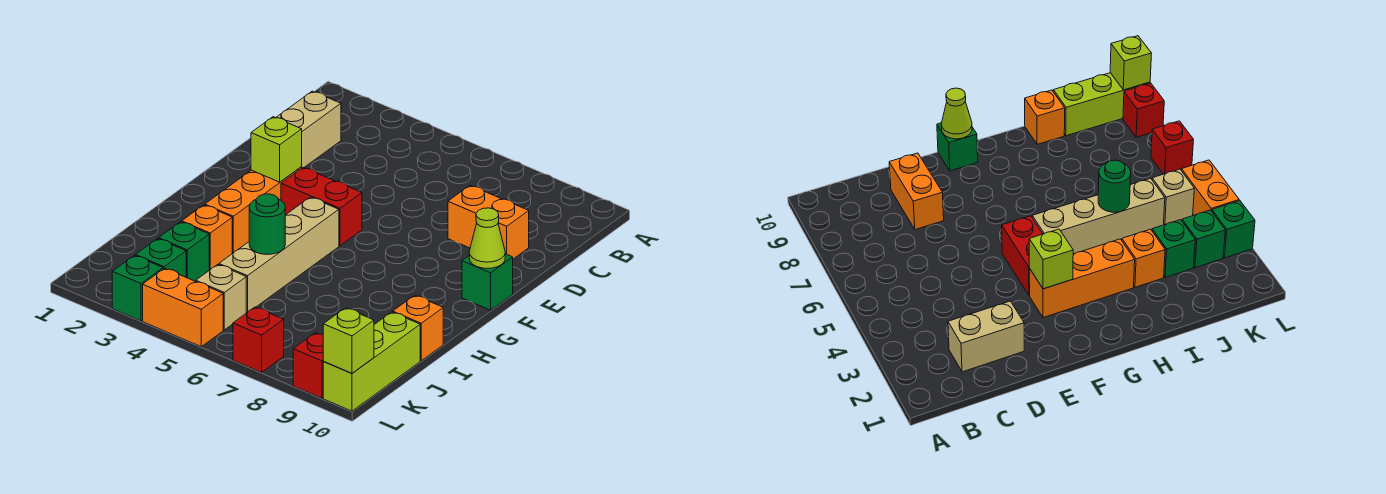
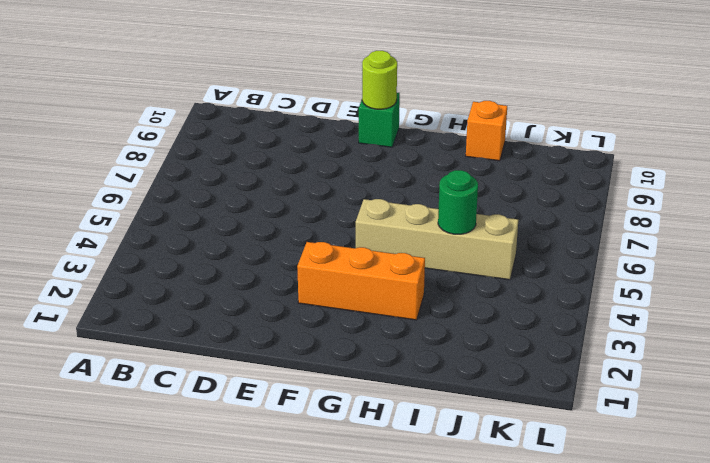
lime 1x1 round brick [362,51,397,109] -> lime 1x1 cone [469,208,505,268]
none -> tan 1x2 brick [276,91,341,168]
none -> orange 1x2 brick [448,186,529,259]
none -> red 1x2 brick [281,167,362,246]

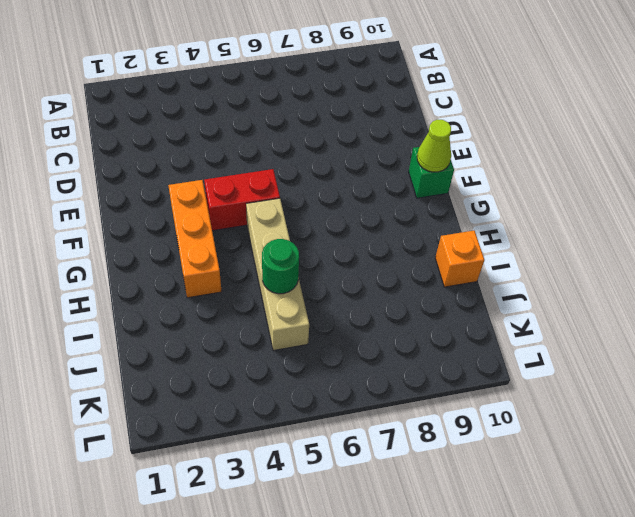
none -> tan 1x2 brick [276,91,341,168]
none -> orange 1x2 brick [448,186,529,259]
none -> orange 1x1 brick [182,205,232,270]

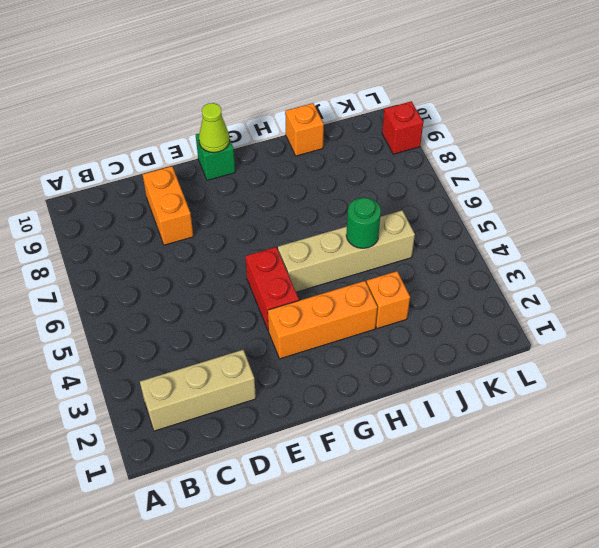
tan 1x3 brick [140,350,256,431] -> tan 1x2 brick [276,91,341,168]
none -> green 1x1 brick [159,222,209,281]
none -> lime 1x3 brick [323,312,420,411]
none -> green 1x1 brick [135,239,186,277]

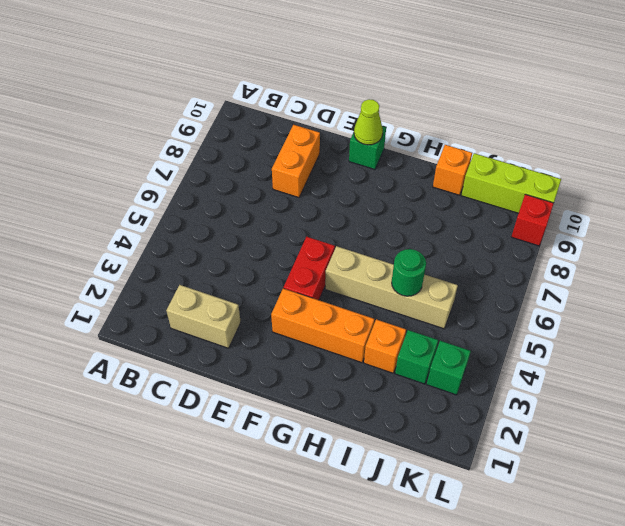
none -> tan 1x1 brick [196,265,246,330]
none -> green 1x1 brick [112,255,163,321]
none -> orange 1x2 brick [143,268,223,347]

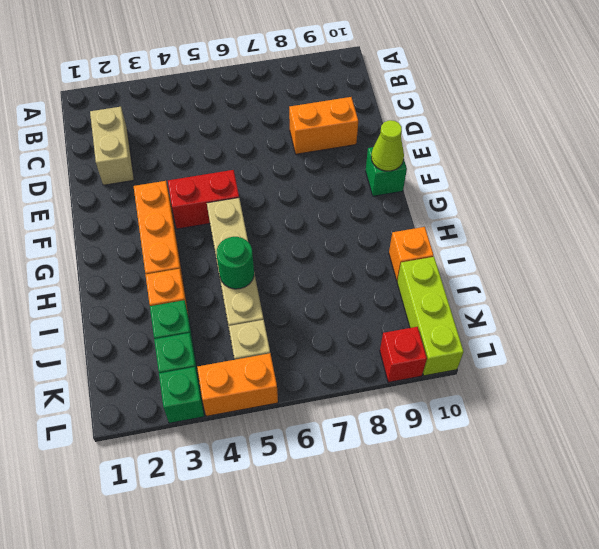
none -> red 1x1 brick [233,307,284,372]
none -> lime 1x1 brick [251,117,302,182]
none -> lime 1x1 brick [323,308,374,373]

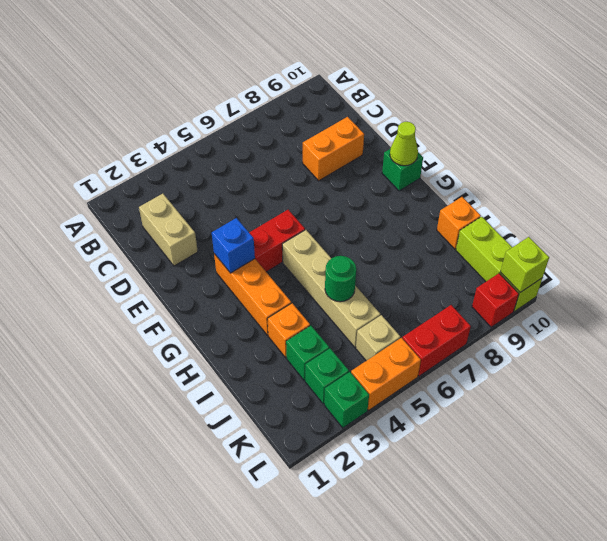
blue 1x1 brick [212,218,255,273] -> lime 1x1 brick [251,117,302,182]
red 1x2 brick [402,305,471,376] -> red 1x1 brick [233,307,284,372]

